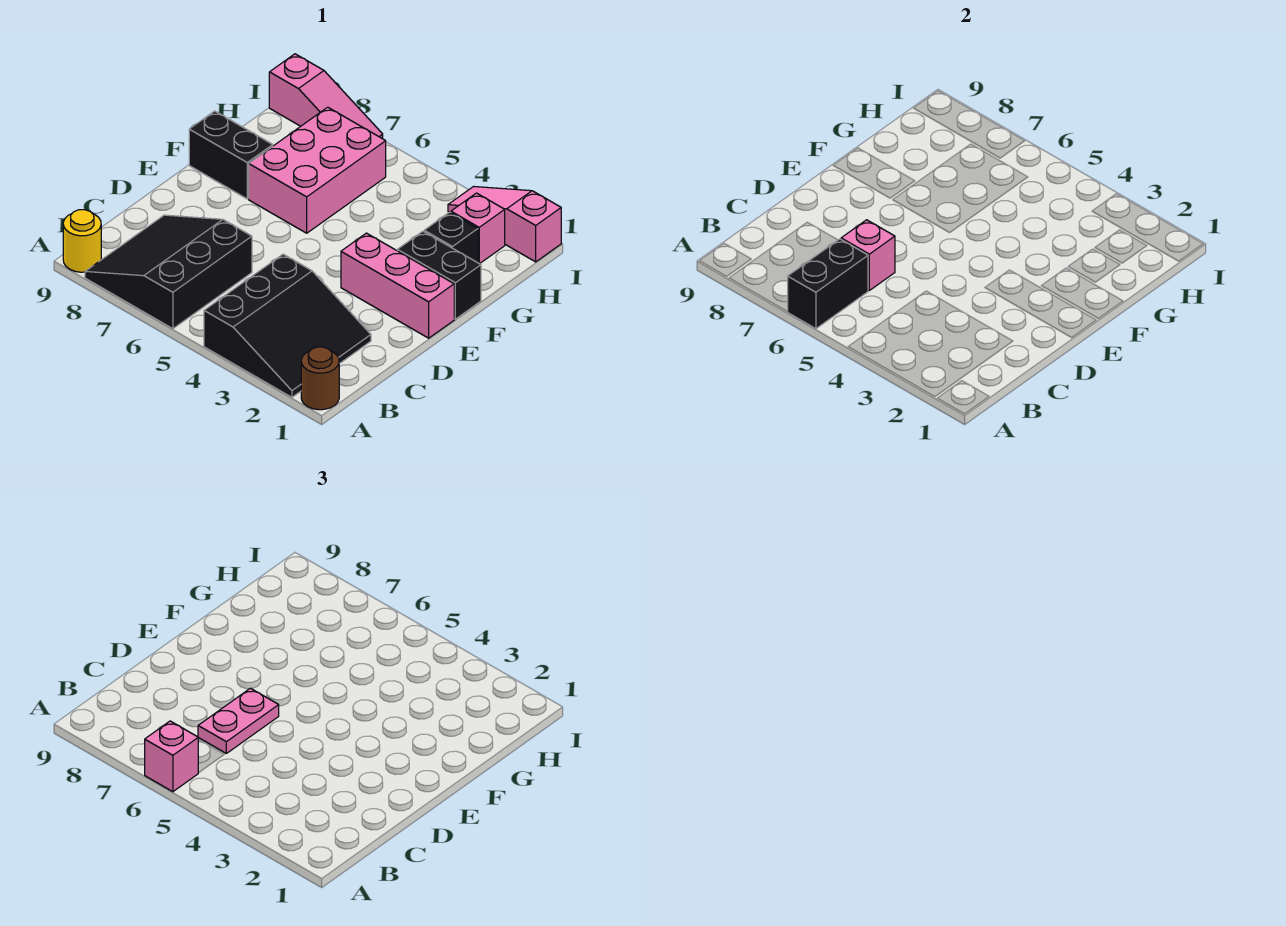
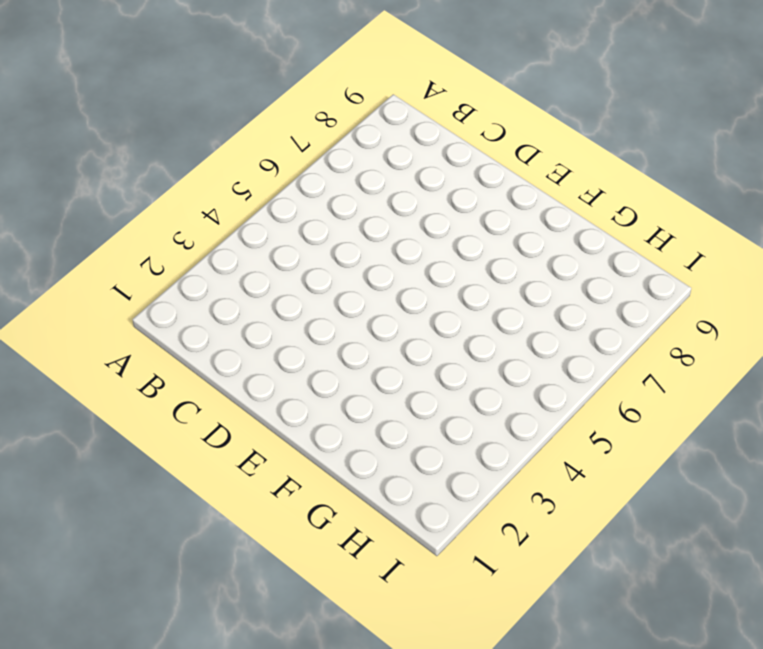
none -> brown 1x1 round brick [301,347,339,410]
none -> black 3x3 slope [204,254,371,397]
none -> black 3x3 slope [85,215,252,329]

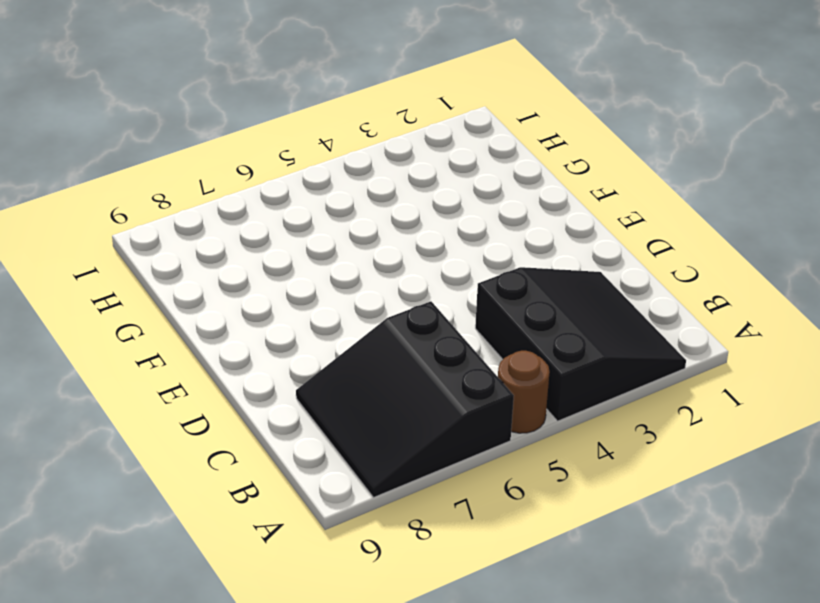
brown 1x1 round brick [498,351,550,433] -> brown 1x1 round brick moved to [301,347,339,410]
none -> yellow 1x1 round brick [63,210,101,272]
none -> pink 1x3 brick [341,233,454,338]
none -> black 1x2 brick [397,231,481,319]

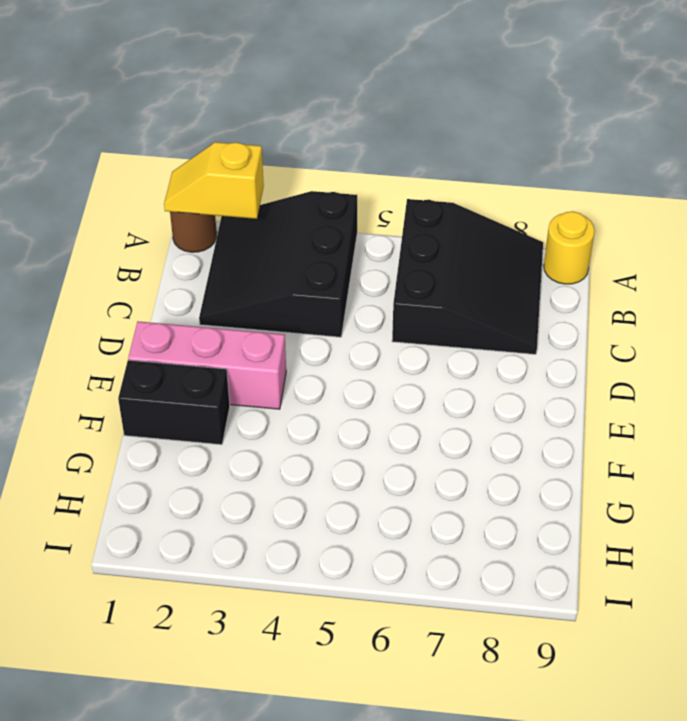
yellow 1x2 slope [164,142,264,219] -> none
none -> pink 2x3 brick [249,107,386,233]
none -> black 1x2 brick [189,111,273,199]
none -> black 1x1 brick [424,212,478,263]

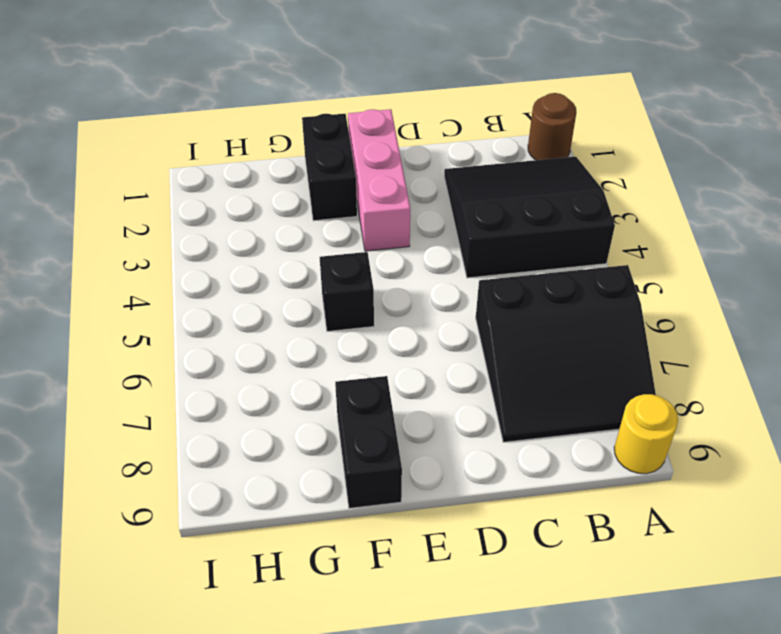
black 1x1 brick [320,252,374,331] -> black 1x1 brick moved to [424,212,478,263]
none -> pink 2x3 brick [249,107,386,233]
none -> pink 1x1 brick [451,193,505,264]
none -> pink 1x3 slope [448,186,561,262]

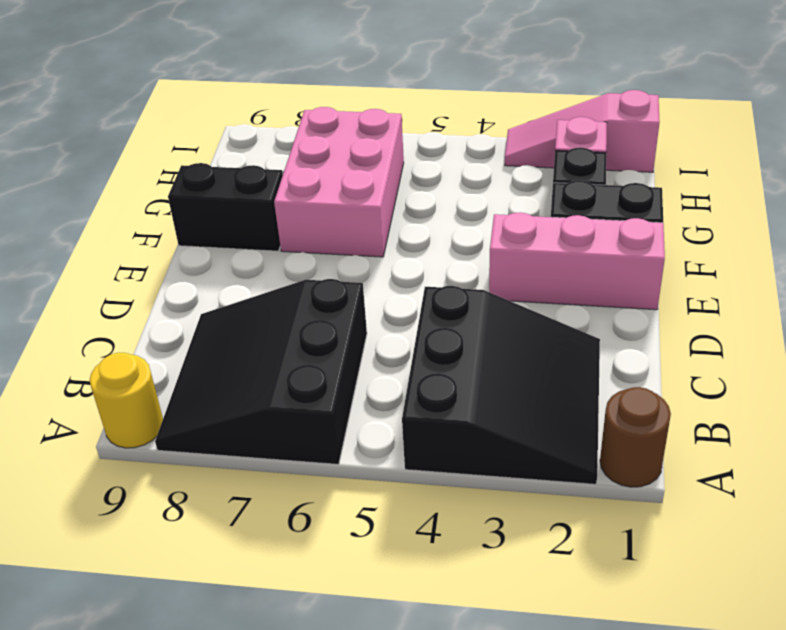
none -> pink 1x3 slope [269,54,383,139]
none -> black 1x2 brick [788,239,868,329]
none -> pink 1x1 brick [841,220,895,290]

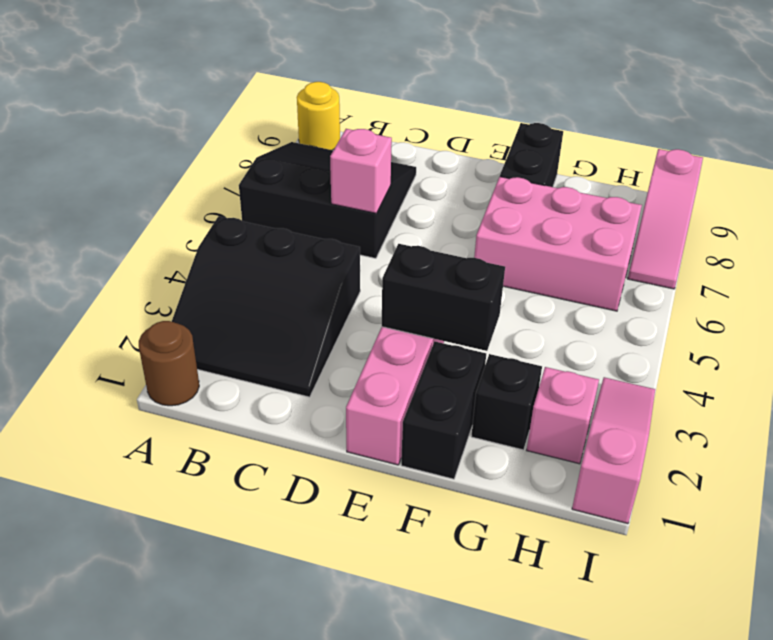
black 1x2 brick [382,244,505,351] -> black 1x2 brick moved to [788,239,868,329]
none -> pink 1x1 brick [145,721,198,792]
none -> pink 1x2 plate [198,688,279,753]

